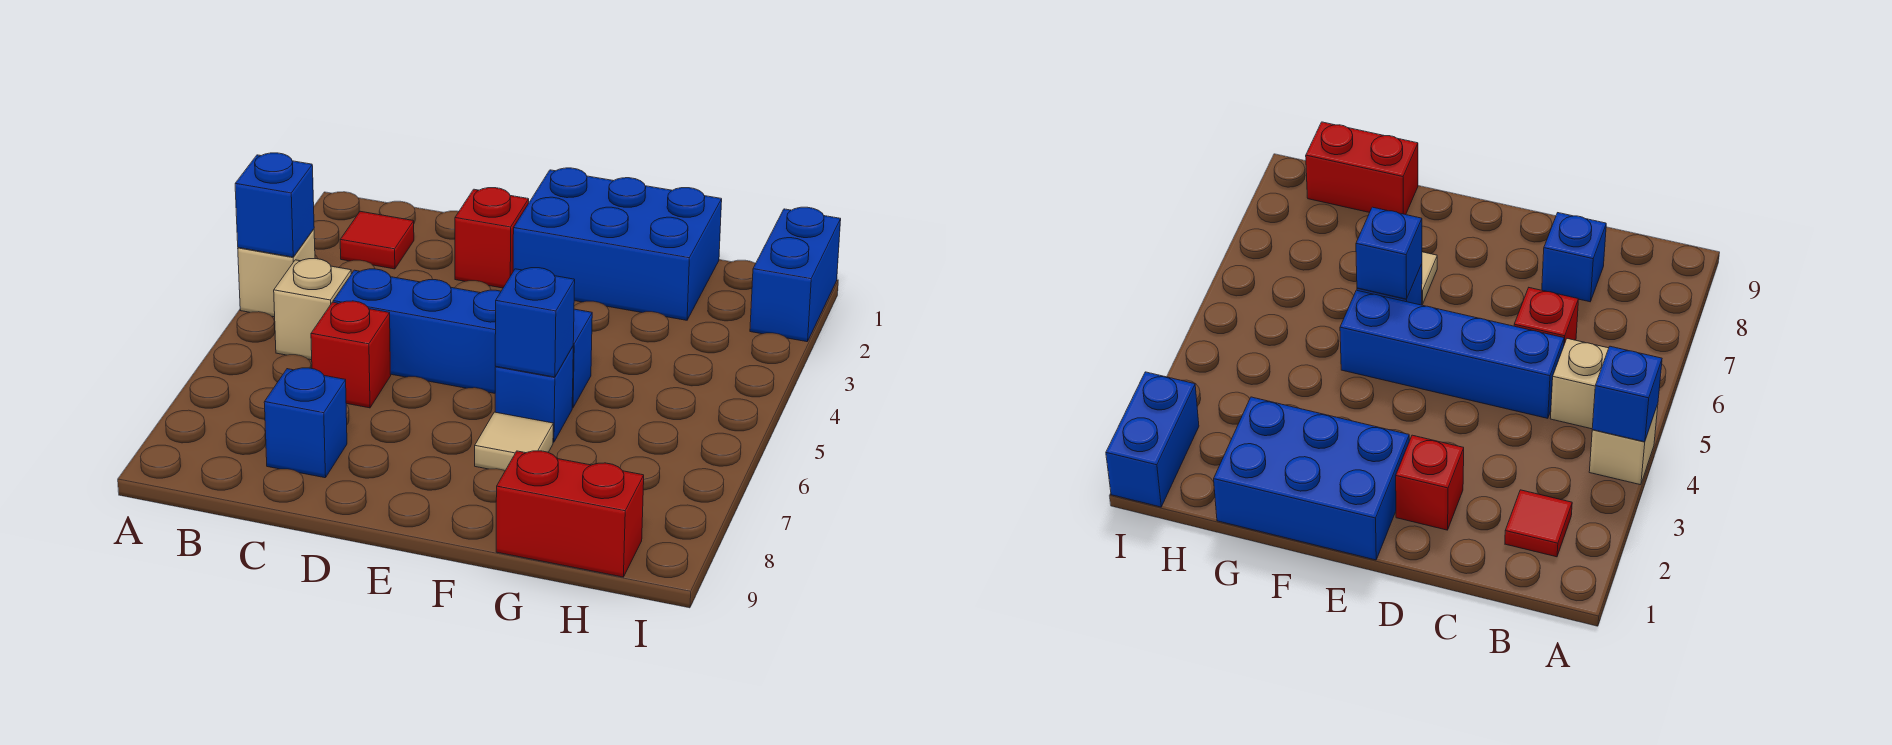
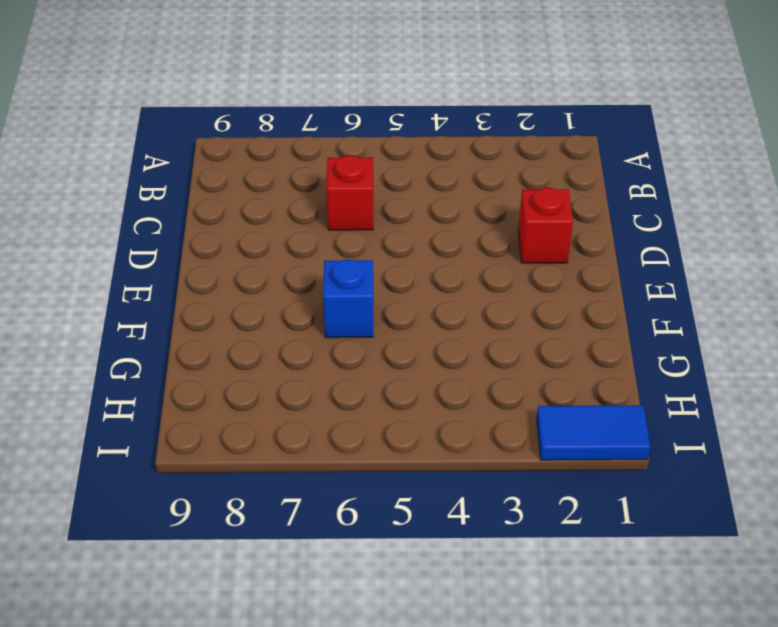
blue 1x2 tile [537,405,650,460] -> blue 1x2 brick [750,207,841,342]
none -> tan 1x1 brick [238,229,315,317]
none -> red 1x1 tile [340,211,414,269]
none -> tan 1x1 brick [274,259,351,360]

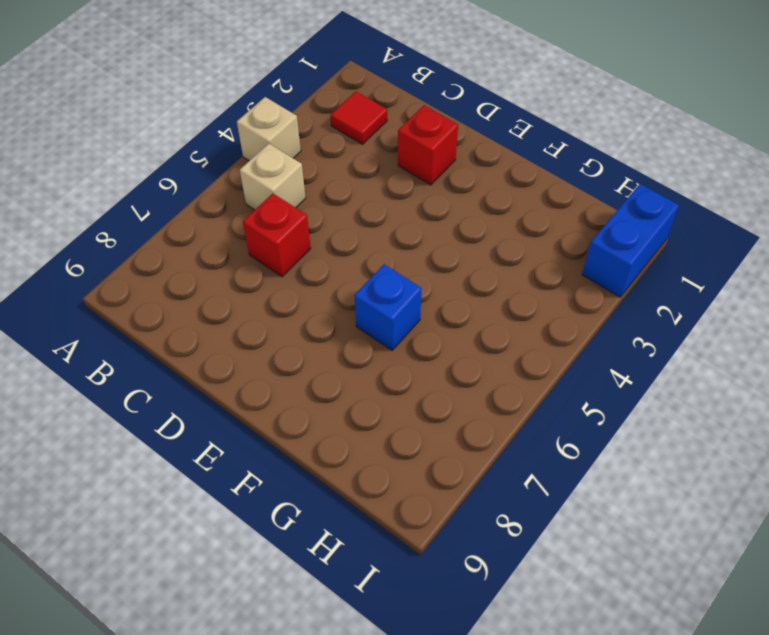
none -> blue 1x4 brick [333,269,592,408]
none -> blue 1x1 brick [264,368,347,478]
none -> blue 2x3 brick [513,168,722,320]

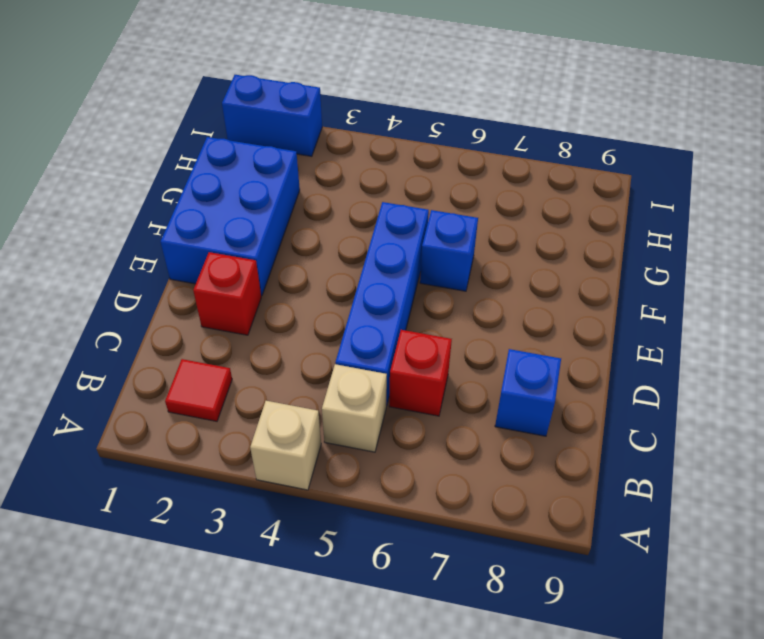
none -> tan 1x1 tile [475,412,553,471]
none -> red 1x2 brick [496,451,644,577]
none -> blue 1x1 brick [235,153,314,257]

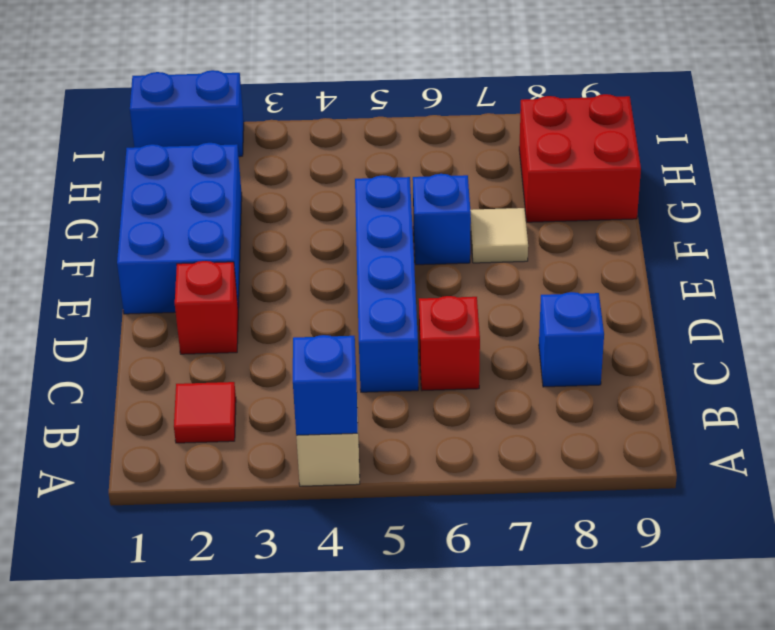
red 2x2 brick [519,94,641,222] -> red 1x2 brick [496,451,644,577]
none -> tan 1x1 brick [274,259,351,360]
none -> blue 1x1 brick [495,268,575,377]

